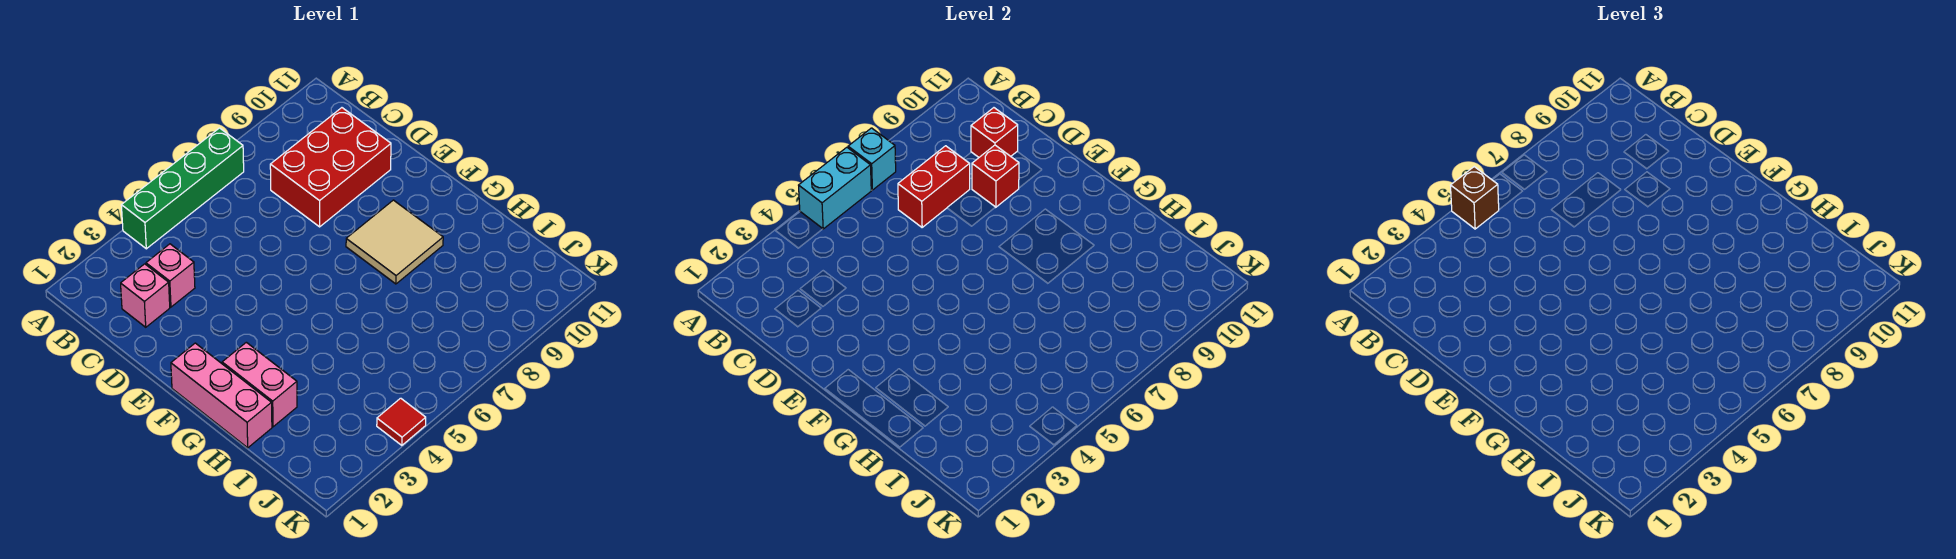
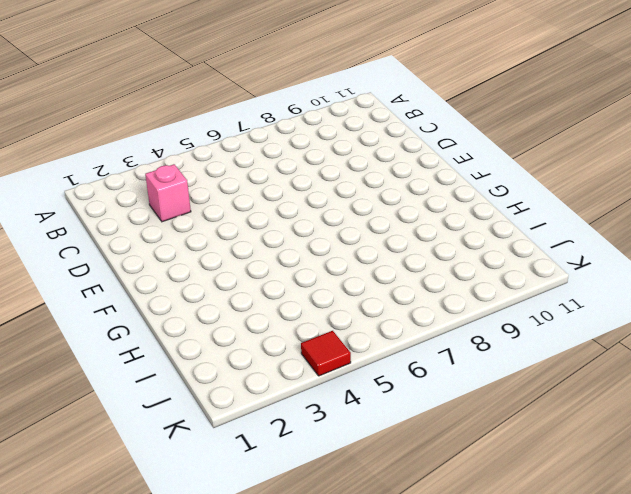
none -> green 1x4 brick [121,128,244,249]
none -> pink 1x1 brick [121,264,170,327]
none -> red 2x3 brick [270,108,391,227]

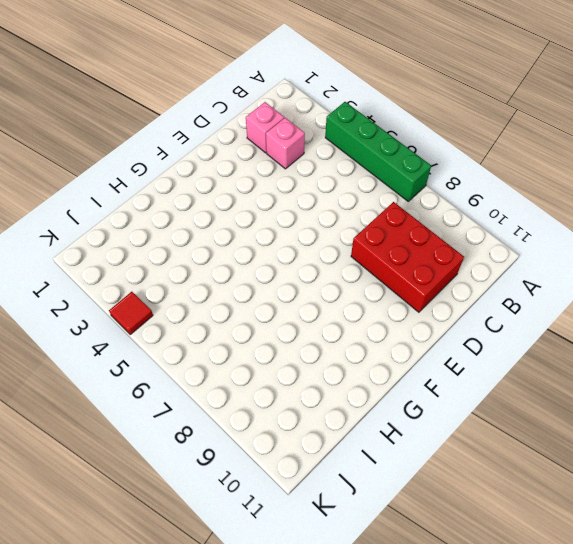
none -> pink 1x3 brick [171,343,272,448]
none -> tan 2x2 tile [346,200,443,284]
none -> pink 1x2 brick [222,342,297,427]

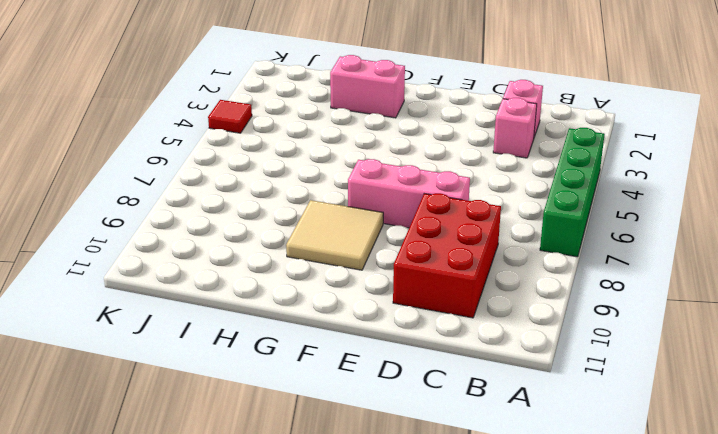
pink 1x3 brick [348,159,470,228] -> pink 1x3 brick moved to [171,343,272,448]
none -> cyan 1x2 brick [799,147,871,229]
none -> cyan 1x1 brick [848,128,896,190]
none -> red 1x2 brick [898,146,970,227]

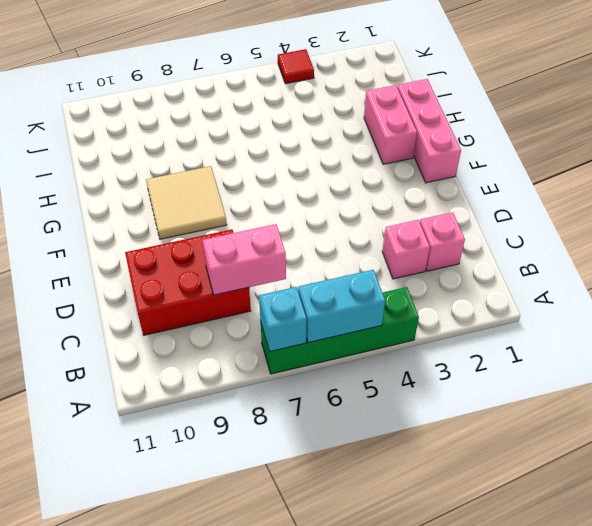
pink 1x2 brick [202,224,286,295] -> red 1x2 brick [898,146,970,227]
none -> red 1x1 brick [971,108,1018,157]
none -> red 1x1 brick [972,145,1019,207]
none -> brown 1x1 brick [1451,167,1499,229]

